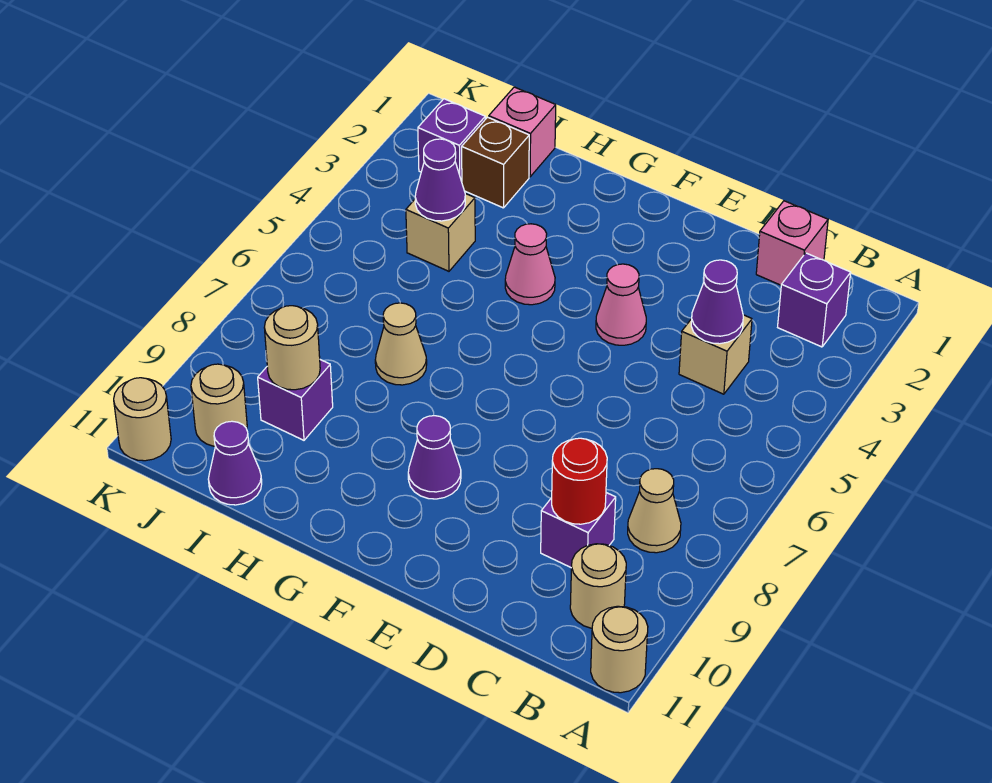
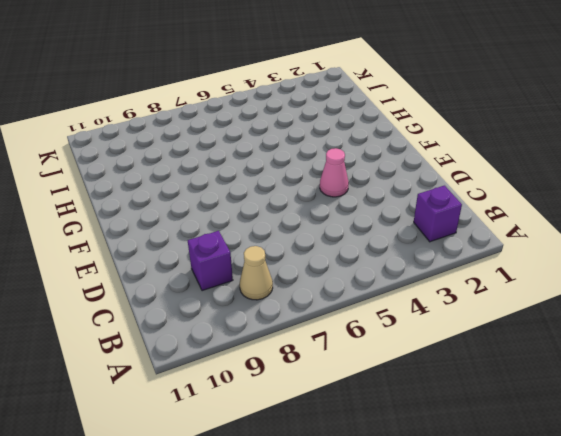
none -> tan 1x1 round brick [591,606,648,693]
none -> tan 1x1 round brick [570,544,626,628]
none -> pink 1x1 brick [756,201,828,285]

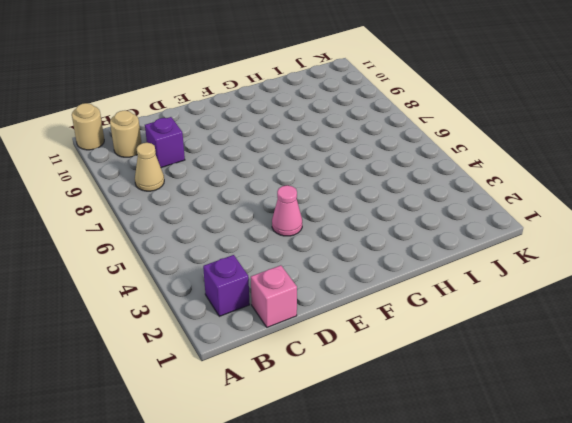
none -> tan 1x1 brick [679,315,752,394]
none -> purple 1x1 cone [408,416,461,499]
none -> pink 1x1 cone [505,224,555,305]

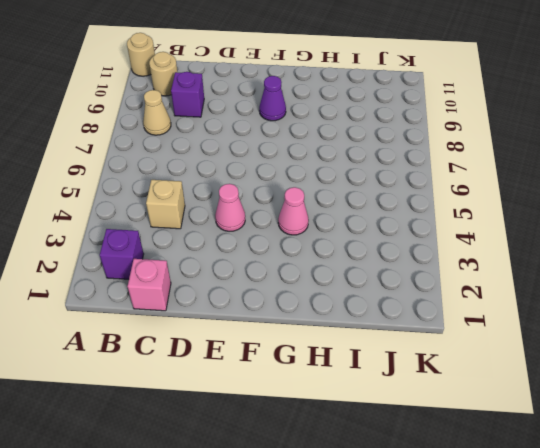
none -> tan 1x1 cone [375,303,427,385]
none -> pink 1x1 brick [489,87,556,177]
none -> brown 1x1 brick [462,117,529,208]

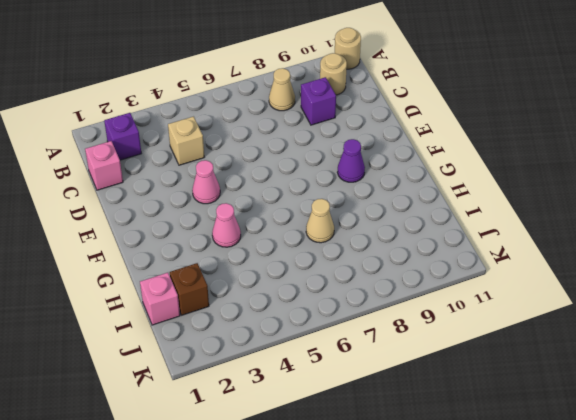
none -> tan 1x1 brick [406,194,475,271]
none -> purple 1x1 brick [258,360,333,440]
none -> purple 1x1 cone [208,421,262,505]

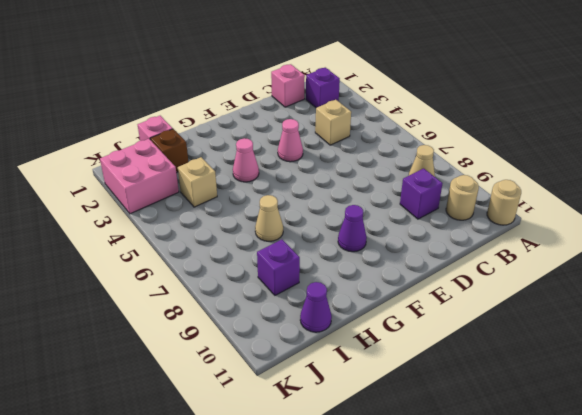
pink 2x2 brick [100,139,179,214] -> purple 1x1 brick [418,99,485,182]
none -> tan 1x1 round brick [191,364,247,446]
none -> tan 1x1 round brick [114,378,171,461]
none -> purple 1x1 cone [691,260,743,344]

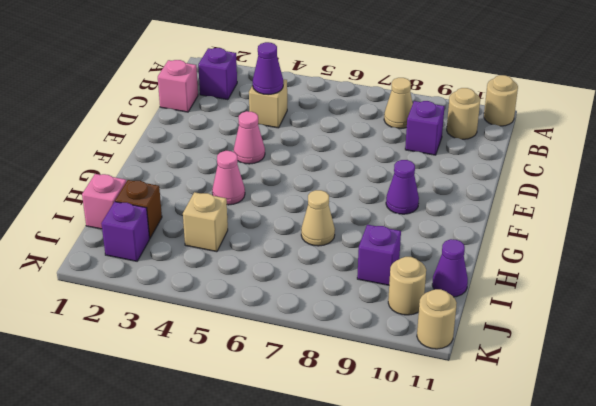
none -> red 1x1 round brick [552,438,607,524]
none -> purple 1x1 cone [415,139,465,221]
none -> tan 1x1 round brick [264,306,320,390]

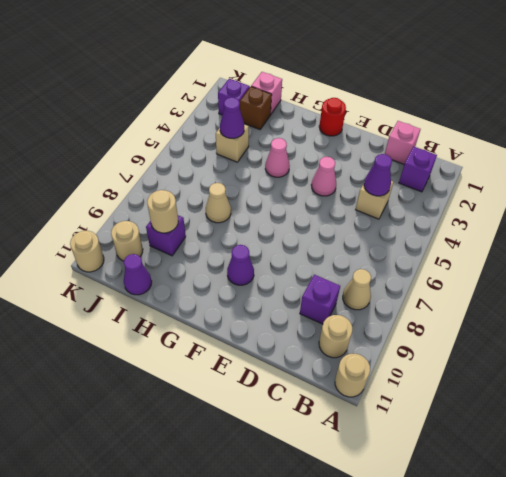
red 1x1 round brick [319,98,346,136] -> red 1x1 round brick moved to [552,438,607,524]

